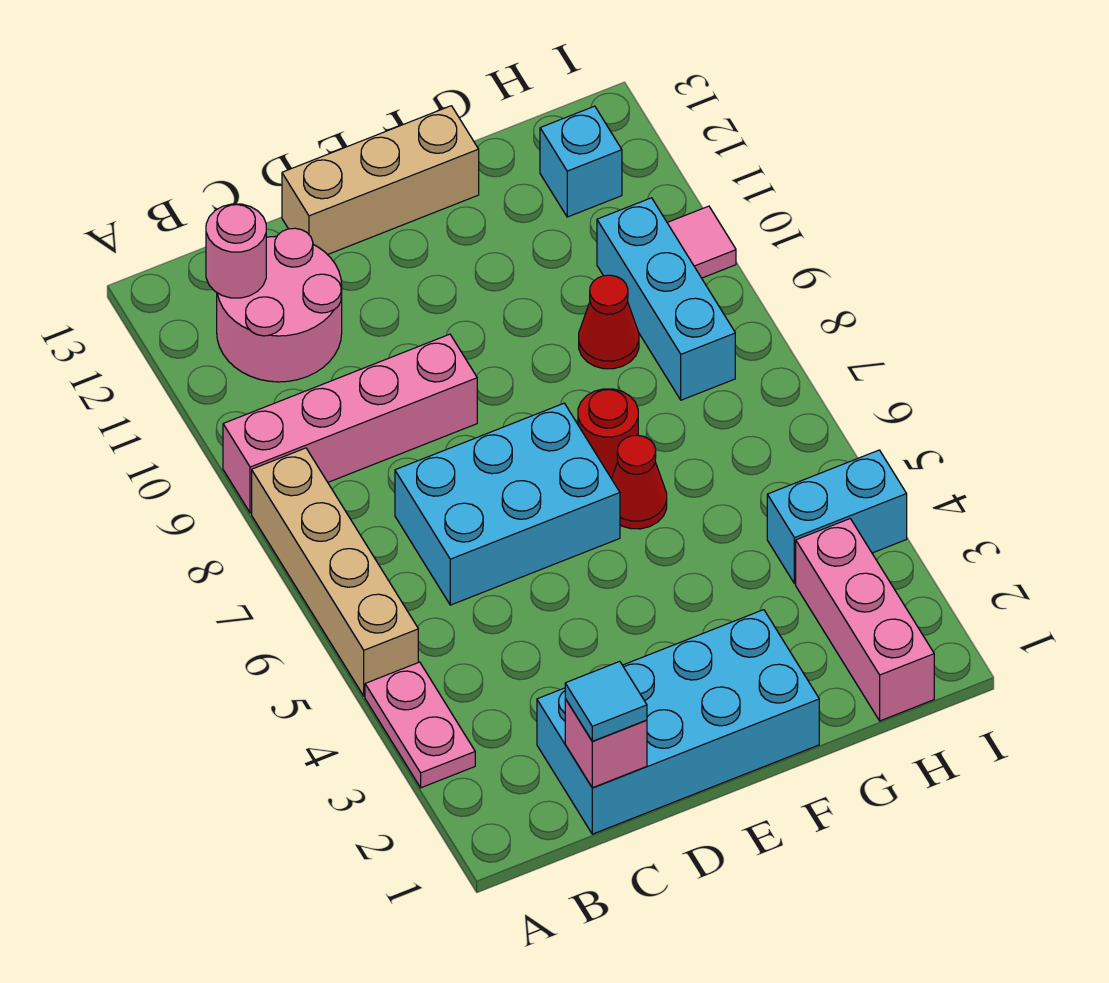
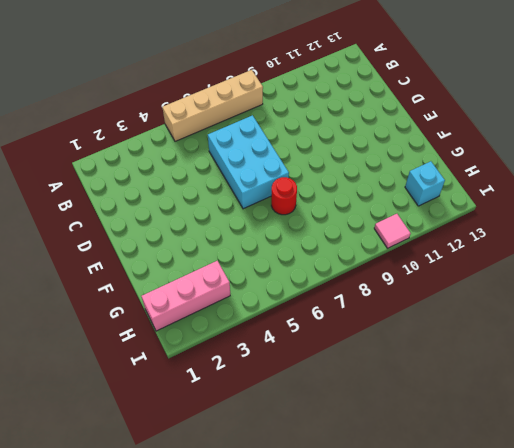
none -> pink 1x2 plate [365,662,475,788]
none -> pink 1x4 brick [223,334,477,513]
none -> pink 2x2 round brick [217,228,342,382]

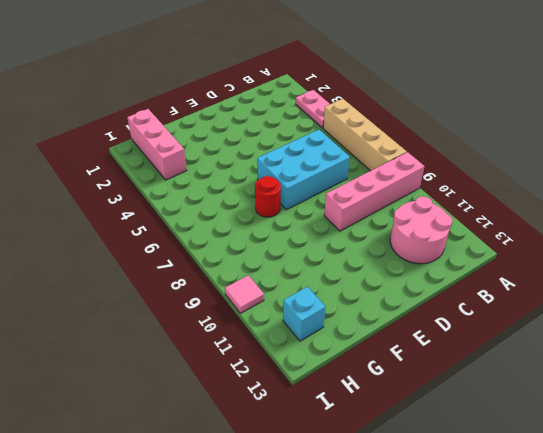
none -> cyan 2x4 brick [537,610,819,834]
none -> tan 1x3 brick [282,106,479,255]
none -> red 1x1 cone [611,435,667,529]

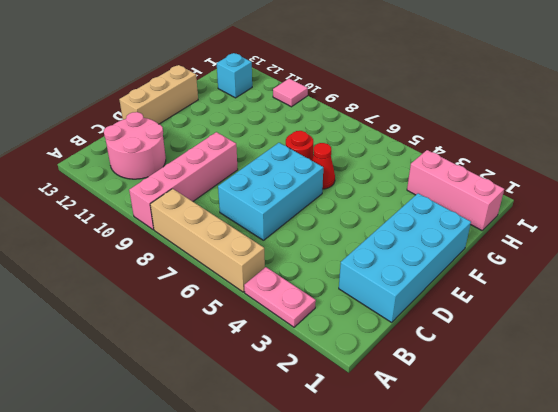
none -> red 1x1 cone [579,275,639,369]
none -> cyan 1x2 brick [767,450,907,584]
none -> cyan 1x3 brick [597,198,735,400]

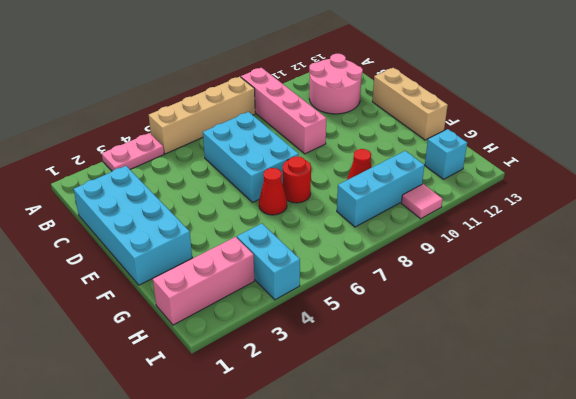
none -> pink 1x1 round brick [206,204,266,298]
none -> pink 1x1 brick [565,699,647,788]
none -> cyan 1x1 tile [565,661,647,741]

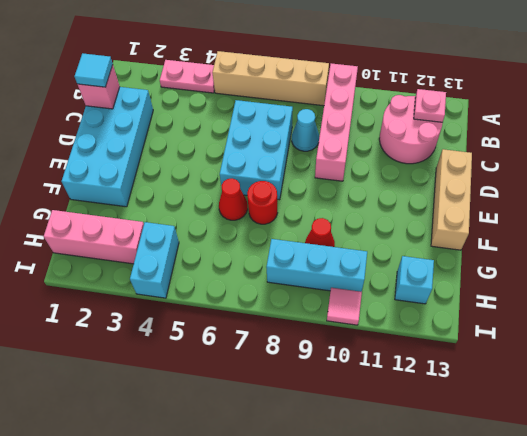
pink 1x1 plate [414,89,446,122] -> pink 1x1 round brick [206,204,266,298]
cyan 1x1 cone [292,109,319,151] -> none

